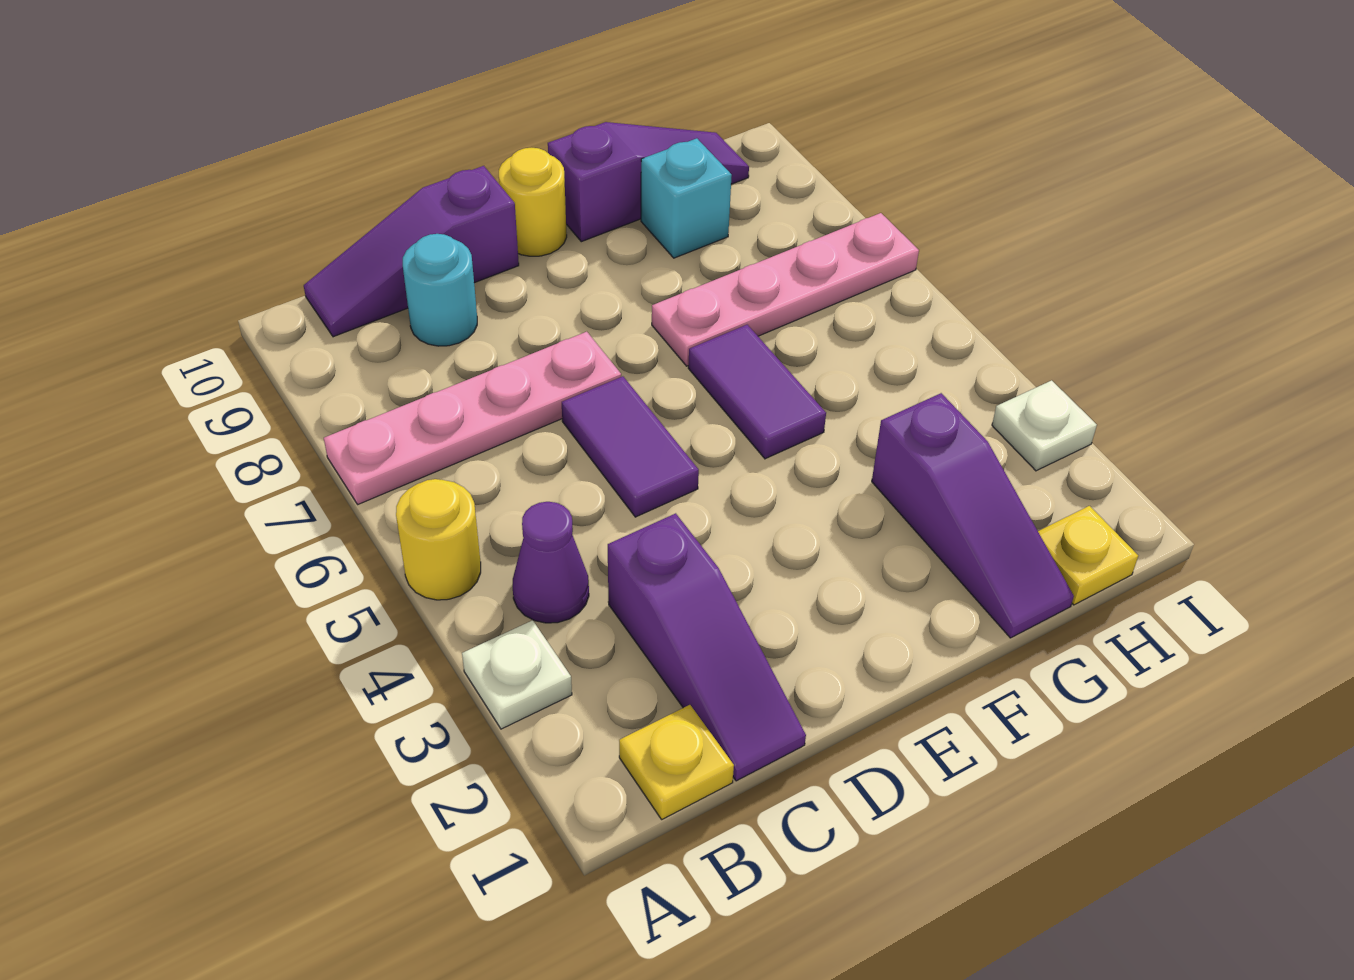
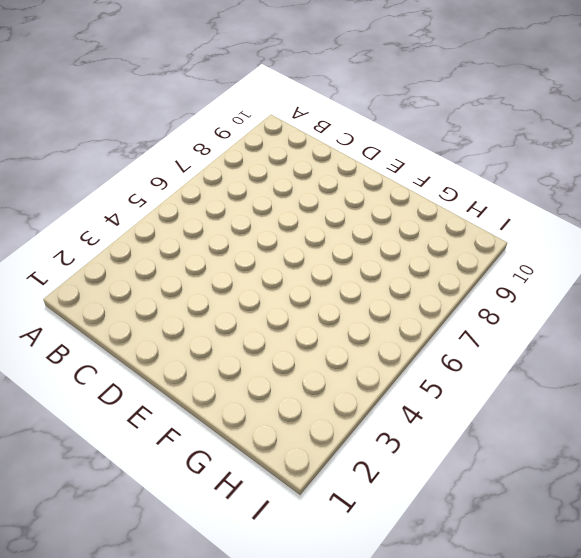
none -> white 1x1 plate [462,620,572,729]
none -> yellow 1x1 round brick [396,479,481,600]
none -> pink 1x4 plate [324,332,621,504]

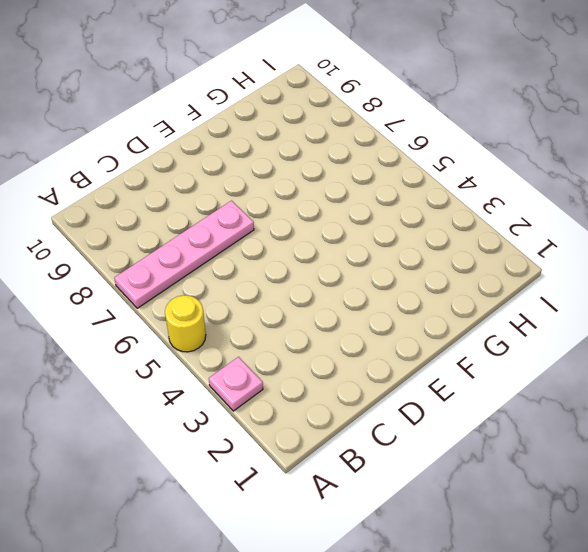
pink 1x1 plate [209,357,263,411] -> white 1x1 plate [462,620,572,729]
none -> yellow 1x1 plate [619,705,734,819]
none -> purple 1x1 cone [513,502,589,623]
none -> purple 1x3 slope [304,166,519,337]

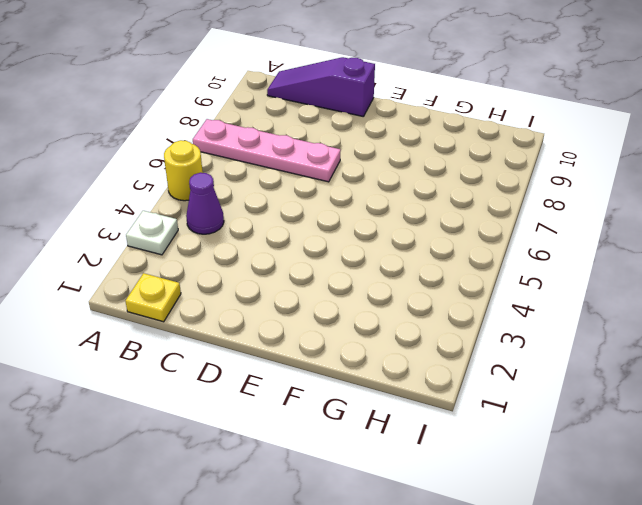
none -> purple 1x3 slope [608,513,806,781]
none -> cyan 1x1 round brick [403,234,477,346]
none -> purple 1x2 tile [562,376,699,517]

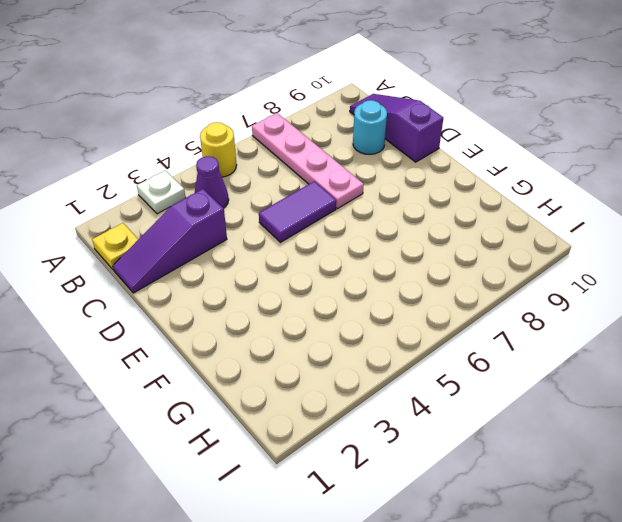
none -> yellow 1x1 round brick [499,148,567,256]
none -> purple 1x2 tile [688,325,826,459]
none -> pink 1x4 plate [652,213,919,366]

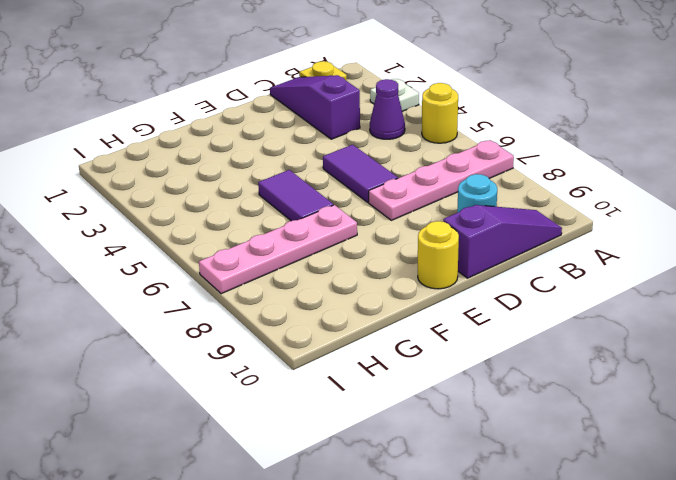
none -> purple 1x3 slope [548,122,749,242]
none -> purple 1x3 slope [872,393,1074,638]
none -> cyan 1x1 brick [641,138,732,258]

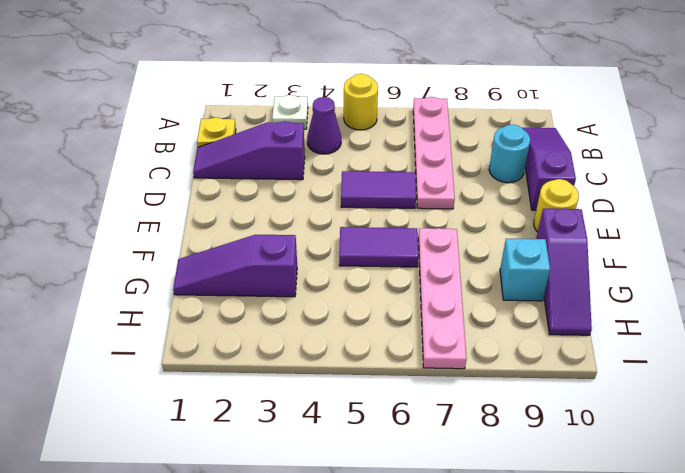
none -> yellow 1x1 plate [1038,506,1138,605]
none -> white 1x1 plate [992,380,1097,471]

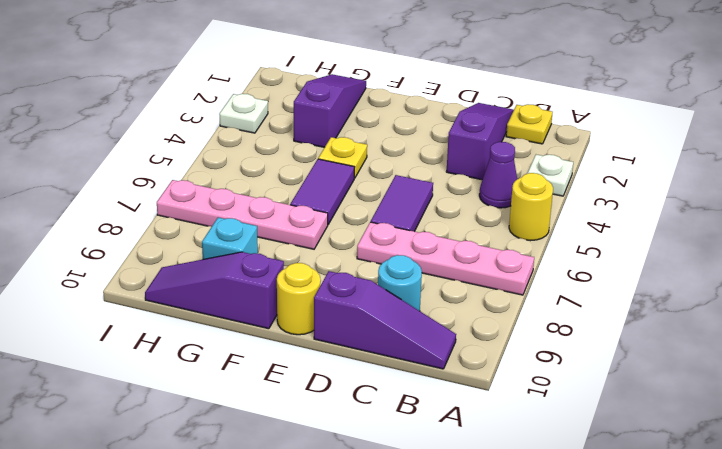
yellow 1x1 plate [318,137,367,178] -> yellow 1x1 plate moved to [1038,506,1138,605]

